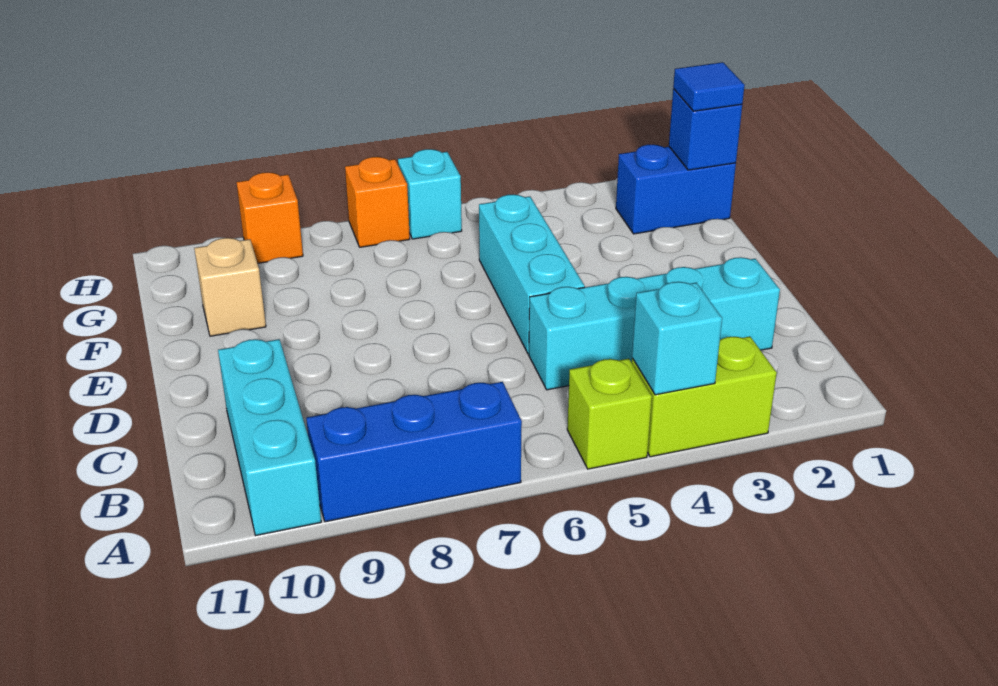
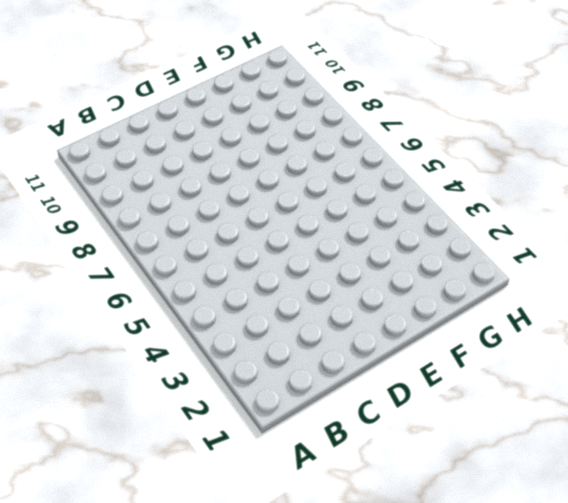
none -> lime 1x2 brick [632,337,777,457]
none -> lime 1x1 brick [567,359,652,469]
none -> blue 1x3 brick [306,382,522,522]

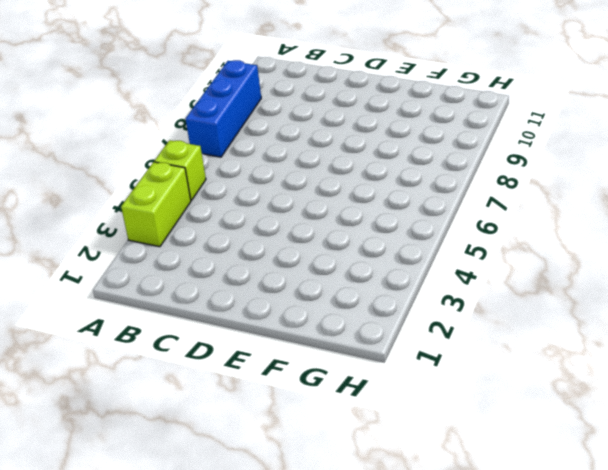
none -> cyan 1x3 brick [218,339,321,535]
none -> cyan 1x4 brick [529,257,780,390]
none -> cyan 1x3 brick [479,194,585,354]

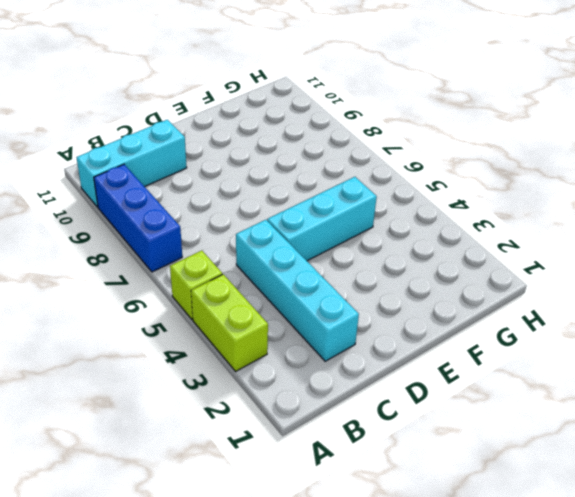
none -> tan 1x1 brick [194,238,266,336]
none -> blue 1x2 brick [616,145,736,234]
none -> cyan 1x1 brick [398,149,462,239]

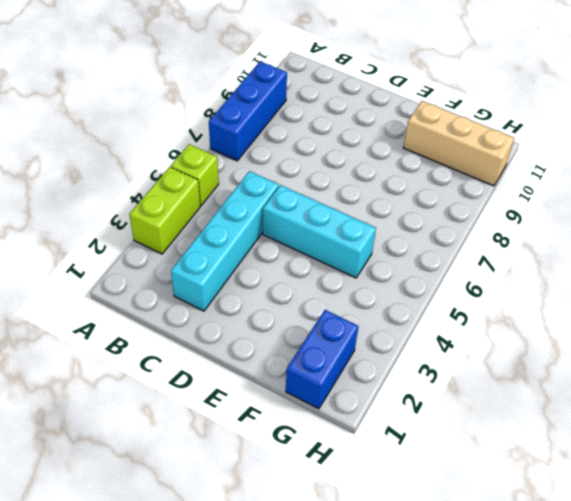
tan 1x3 brick [403,101,514,186] -> tan 1x1 brick [194,238,266,336]
none -> cyan 1x3 brick [218,339,321,535]
none -> cyan 1x1 brick [398,149,462,239]
none -> orange 1x1 brick [345,157,410,247]

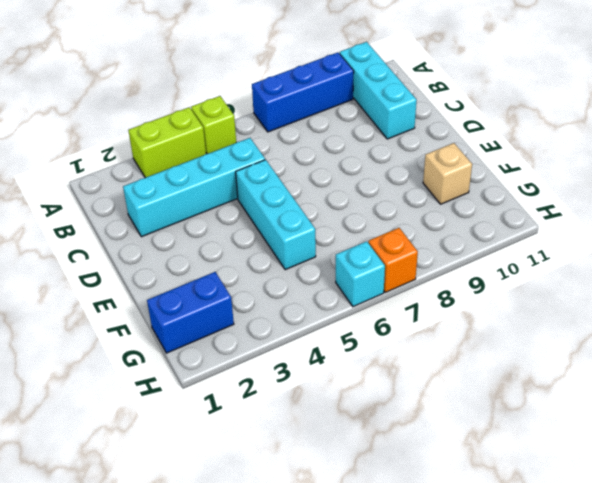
none -> orange 1x1 brick [236,172,303,263]
none -> cyan 1x1 brick [632,282,722,395]
none -> blue 1x1 brick [669,89,742,170]

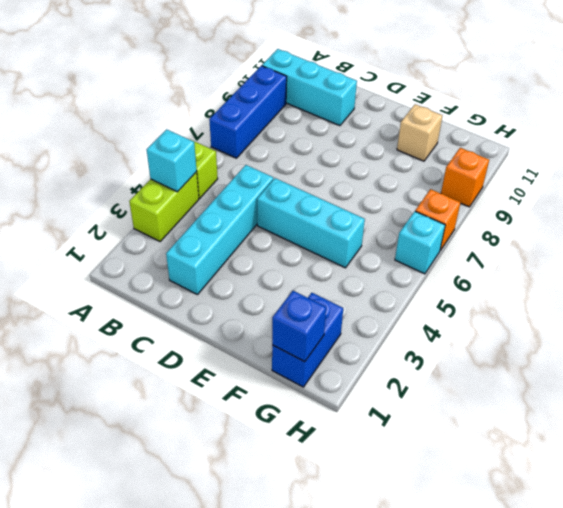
none -> blue 1x1 tile [673,62,745,111]

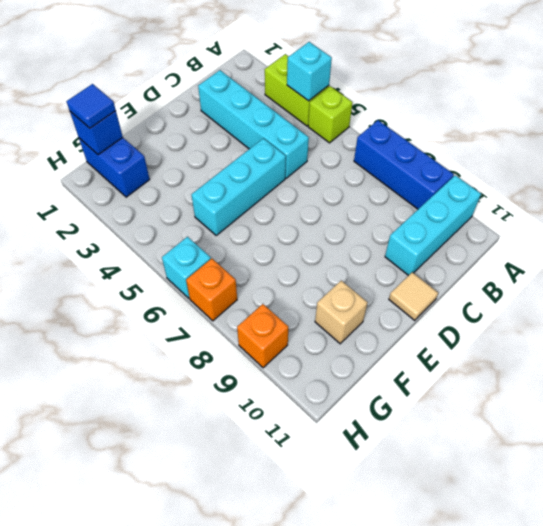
tan 1x1 tile [389,272,438,320] -> none

